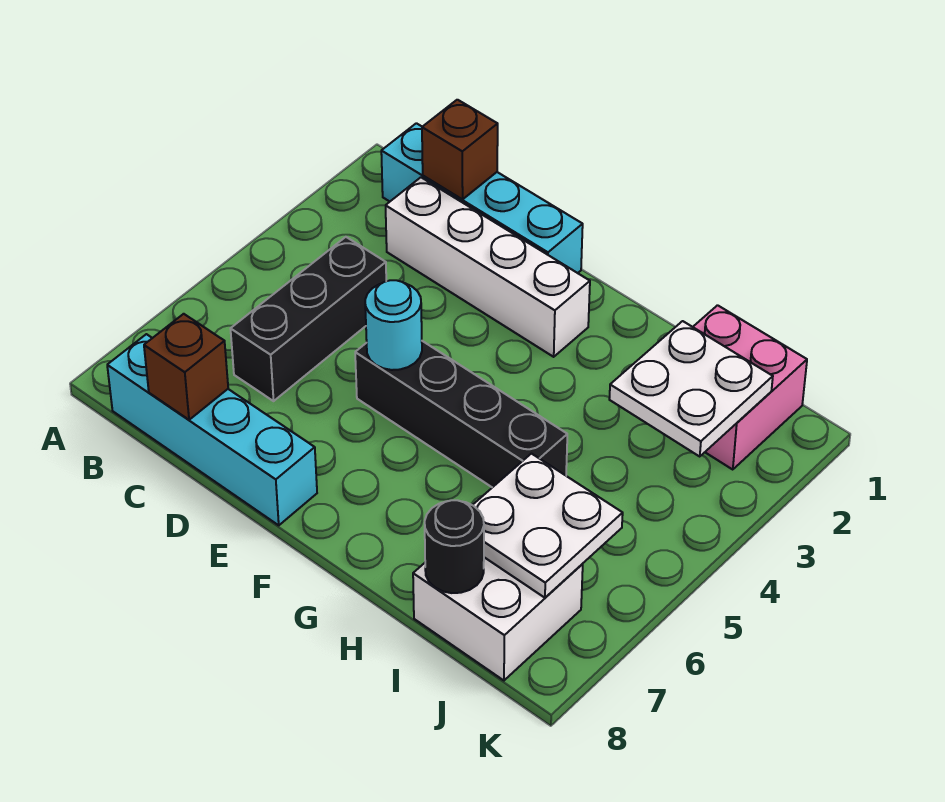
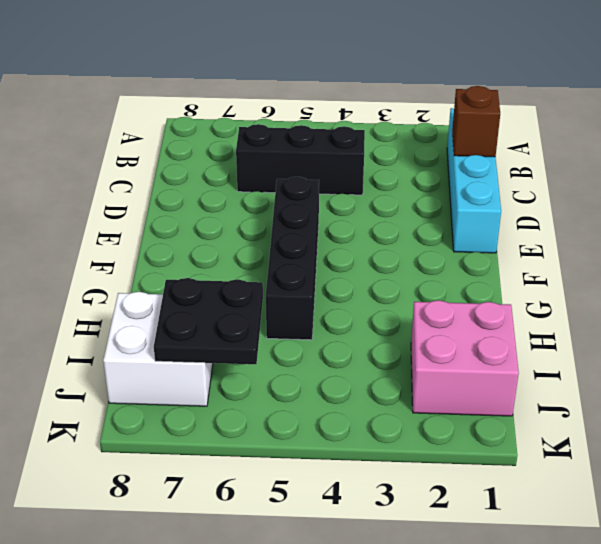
black 2x2 plate [154,278,263,364] -> white 2x2 plate [473,454,623,598]
none -> cyan 1x4 brick [107,334,317,525]
none -> white 1x4 brick [386,177,590,357]
none -> brown 1x1 brick [144,314,228,420]

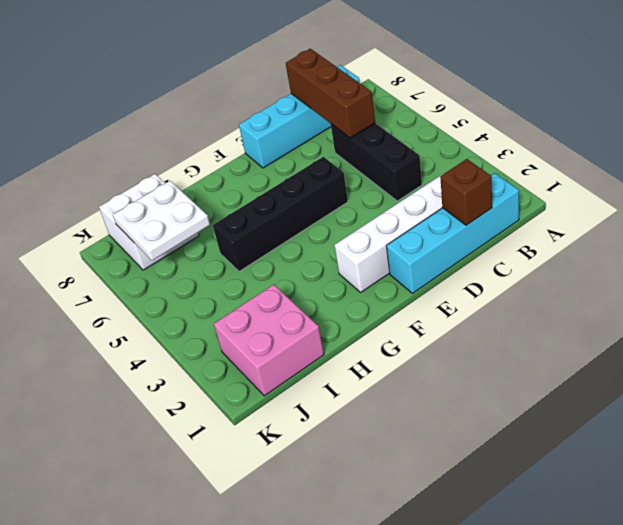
brown 1x3 brick [286,49,375,138] -> brown 1x1 brick [144,314,228,420]
none -> cyan 1x1 round brick [365,280,422,370]
none -> white 2x2 plate [609,321,773,456]
none -> black 1x1 round brick [425,500,484,593]

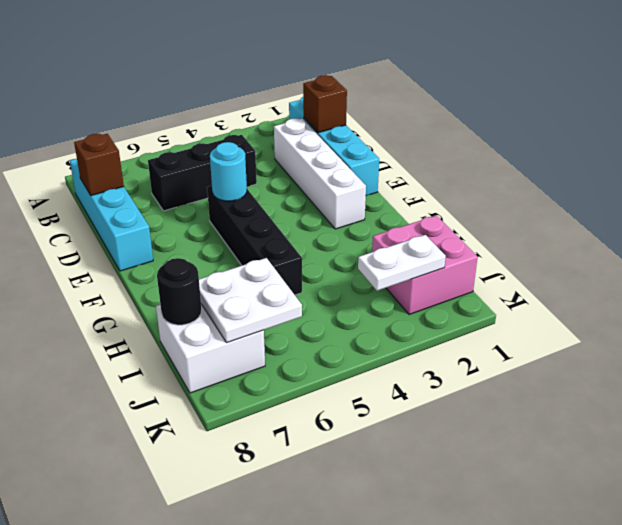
white 1x2 plate [358,235,446,291] -> white 2x2 plate [609,321,773,456]

